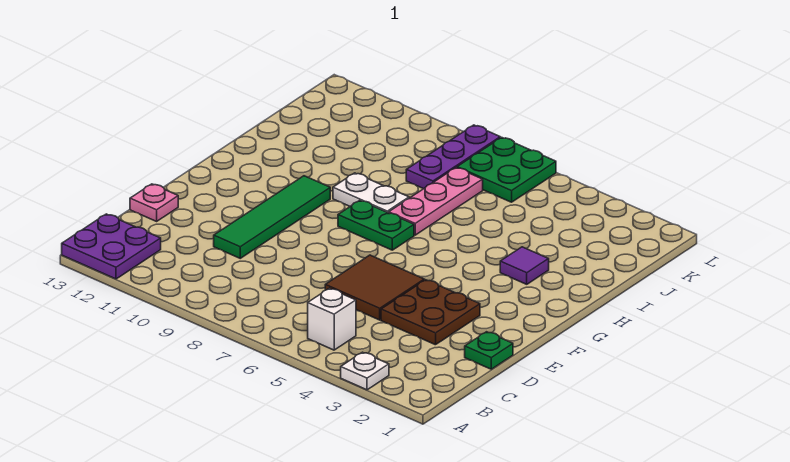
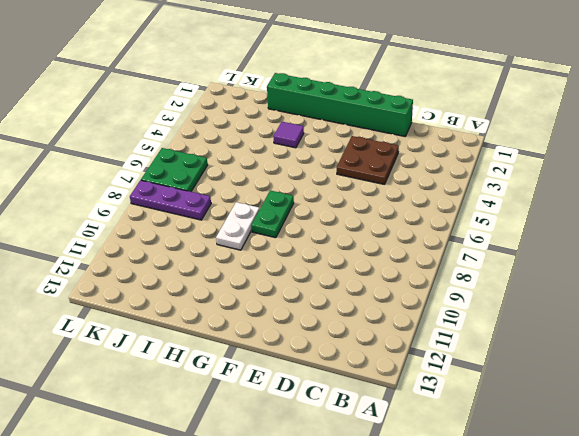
green 1x6 brick [267,73,413,136] -> green 1x1 plate [465,332,513,369]
none -> white 1x1 plate [341,352,389,390]
none -> purple 2x2 plate [62,214,161,279]
none -> white 1x1 brick [308,288,356,350]

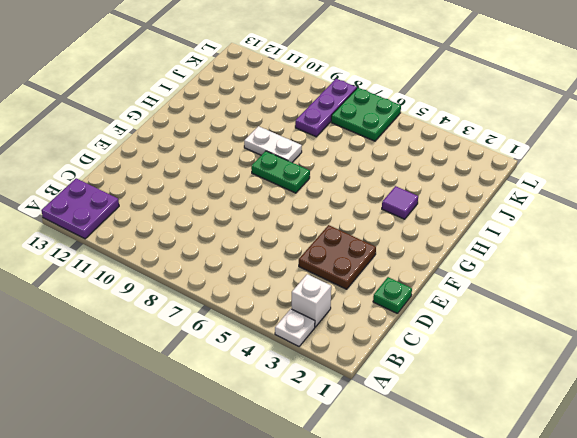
white 1x1 brick [292,274,331,327] -> white 1x1 brick moved to [308,288,356,350]
none -> brown 2x2 tile [325,255,424,320]
none -> green 1x4 tile [214,176,330,258]
none -> pink 1x1 plate [130,184,178,221]

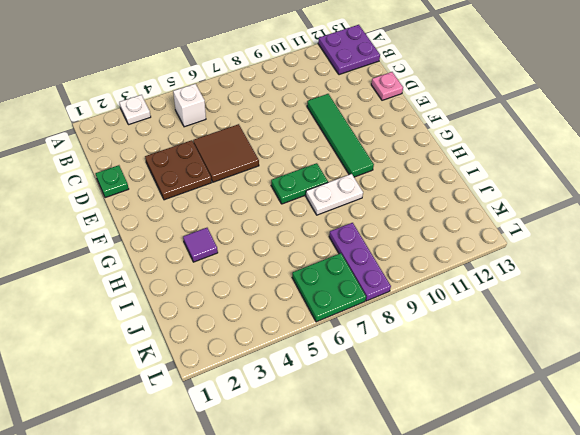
none -> pink 1x3 plate [389,168,483,235]

